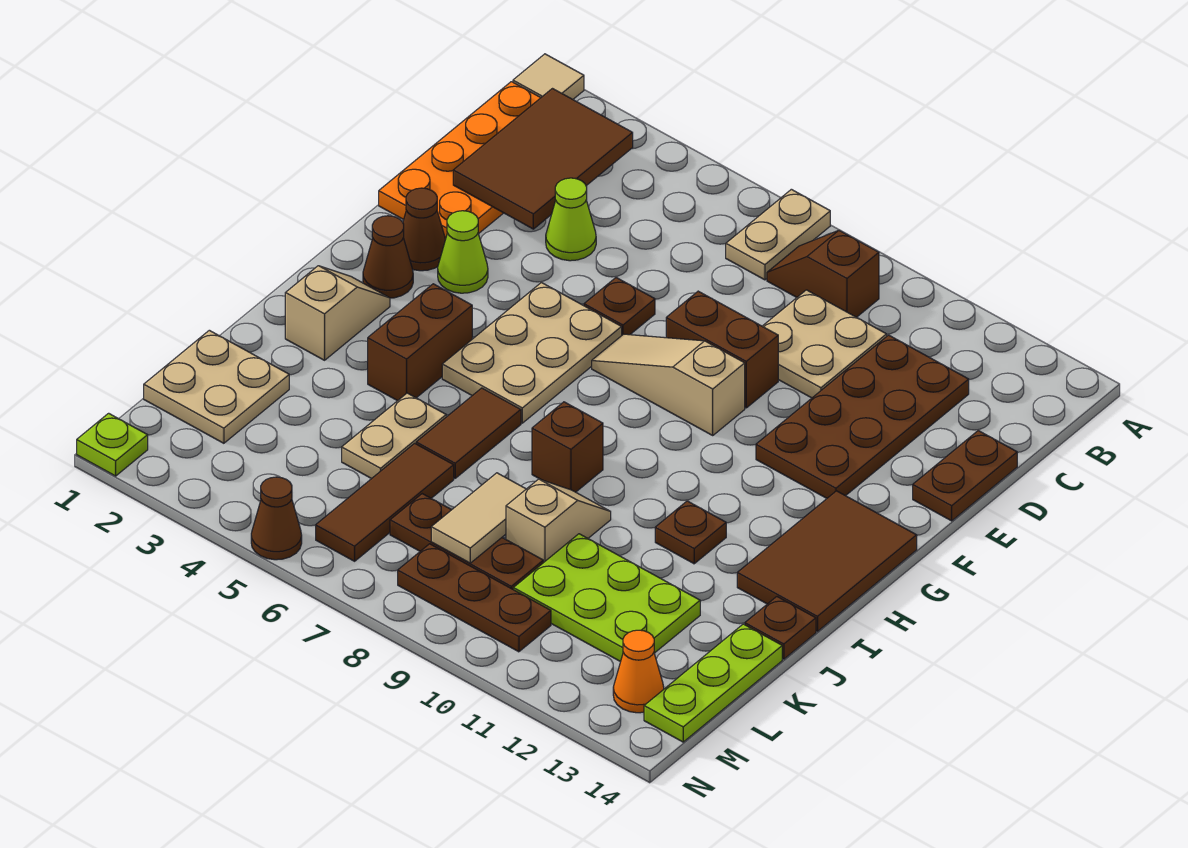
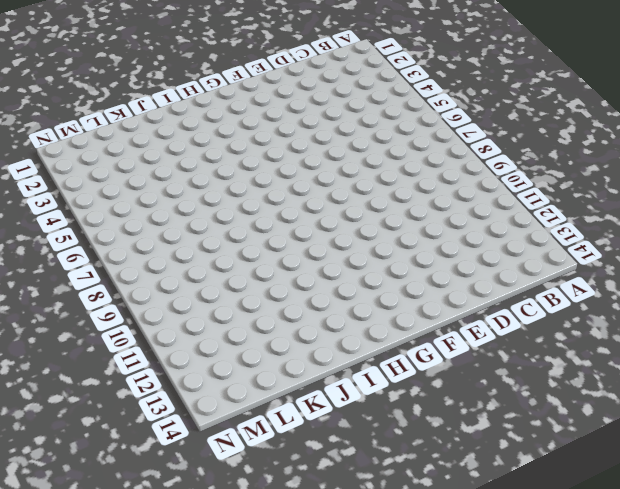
none -> tan 1x1 tile [513,54,584,99]
none -> tan 1x2 plate [726,189,830,280]
none -> orange 2x4 plate [379,82,541,239]
none -> brown 1x2 slope [767,231,879,317]

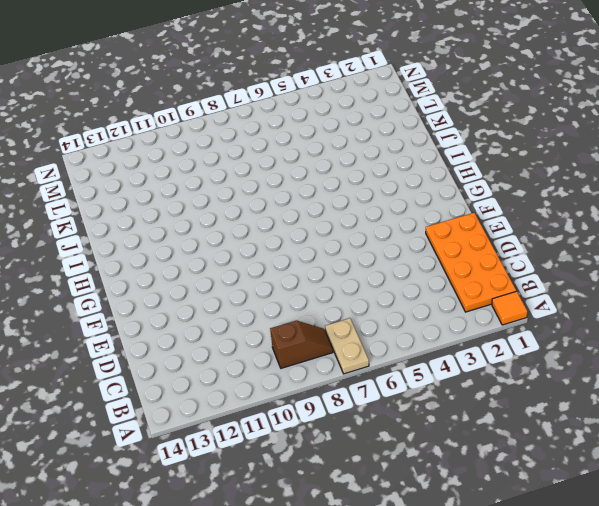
orange 1x1 tile [492,291,527,325] -> tan 1x1 tile [513,54,584,99]
none -> tan 2x2 plate [762,290,887,398]
none -> brown 2x4 plate [756,335,969,498]
none -> lime 1x1 cone [546,178,596,261]
none -> brown 1x2 plate [913,431,1017,521]

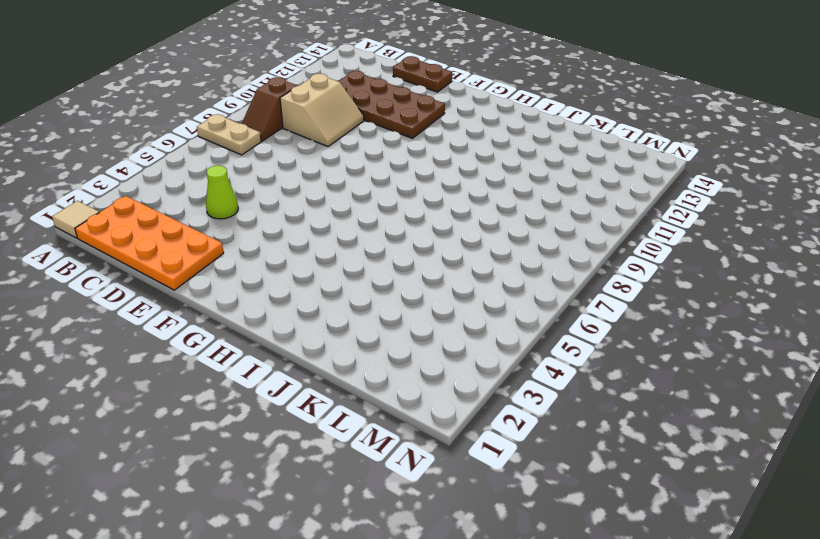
tan 2x2 slope [280,74,364,147] -> tan 2x2 plate [762,290,887,398]
none -> brown 1x1 plate [584,278,655,335]
none -> brown 1x2 brick [666,291,778,408]
none -> brown 1x1 cone [403,188,446,271]
none -> lime 1x1 cone [438,211,488,293]

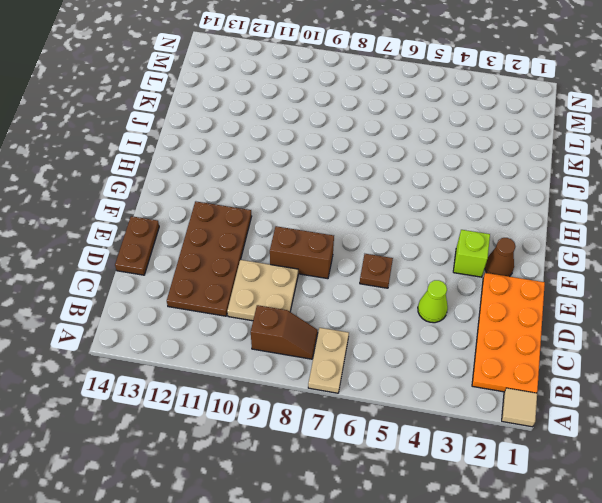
lime 1x1 brick [453,230,490,277] -> lime 1x1 cone [438,211,488,293]
none -> tan 2x3 plate [442,283,622,423]
none -> tan 1x3 slope [592,334,745,435]
none -> brown 1x1 cone [363,216,413,298]
none -> brown 2x3 tile [737,491,917,632]

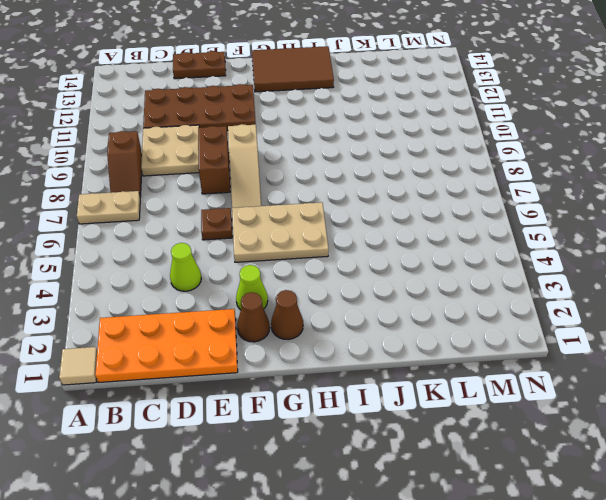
none -> tan 1x2 slope [285,266,390,360]
none -> brown 1x2 brick [368,284,472,401]
none -> brown 1x2 tile [416,388,521,478]
none -> brown 1x1 brick [532,402,603,492]

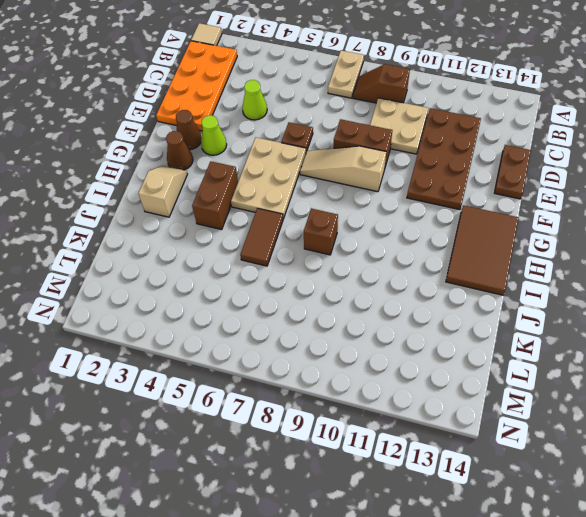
none -> brown 1x1 plate [655,501,726,564]
none -> tan 1x2 plate [342,393,446,479]
none -> tan 1x2 slope [506,479,611,563]
none -> brown 1x1 plate [745,597,816,659]

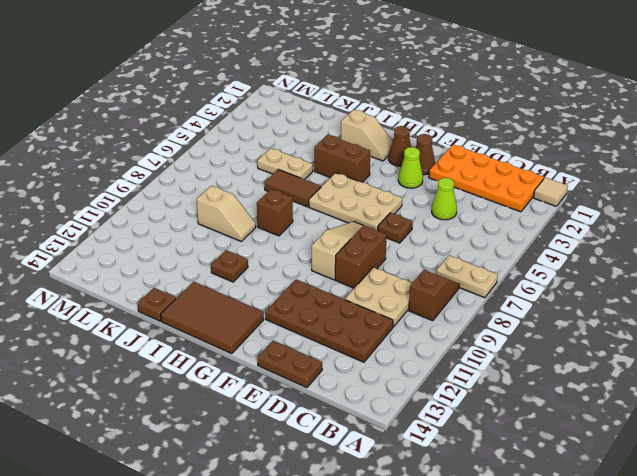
none -> tan 2x2 plate [144,330,289,443]
none -> brown 1x3 tile [316,443,454,561]
none -> lime 2x3 plate [513,534,700,662]
none -> lime 1x3 plate [644,624,782,742]

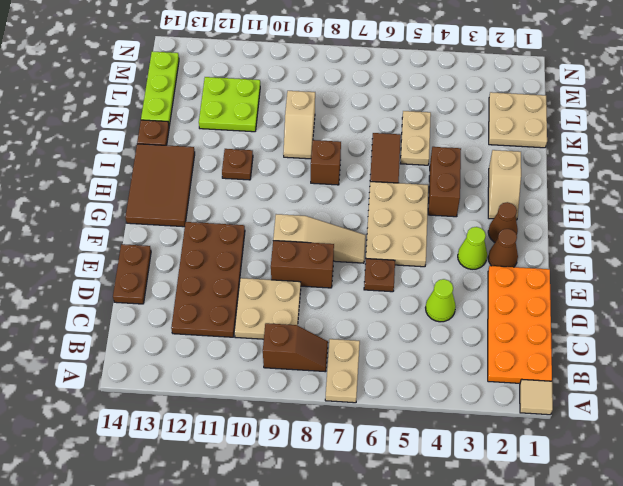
lime 2x2 plate [199,77,260,132] -> lime 2x3 plate [513,534,700,662]
none -> brown 1x3 tile [316,443,454,561]
none -> brown 1x3 plate [390,494,543,589]
none -> brown 1x3 plate [398,544,551,652]
none -> orange 1x1 cone [613,630,664,713]

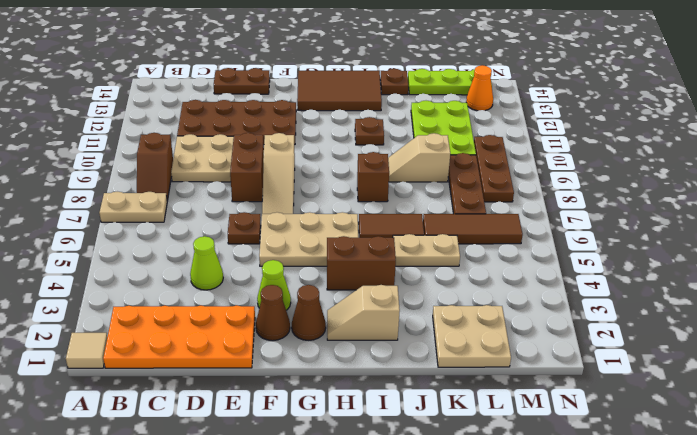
none -> lime 1x1 plate [77,413,148,476]
none -> brown 1x1 cone [251,477,302,560]
none -> brown 2x3 tile [453,89,633,229]
none -> tan 1x2 tile [431,473,526,563]

